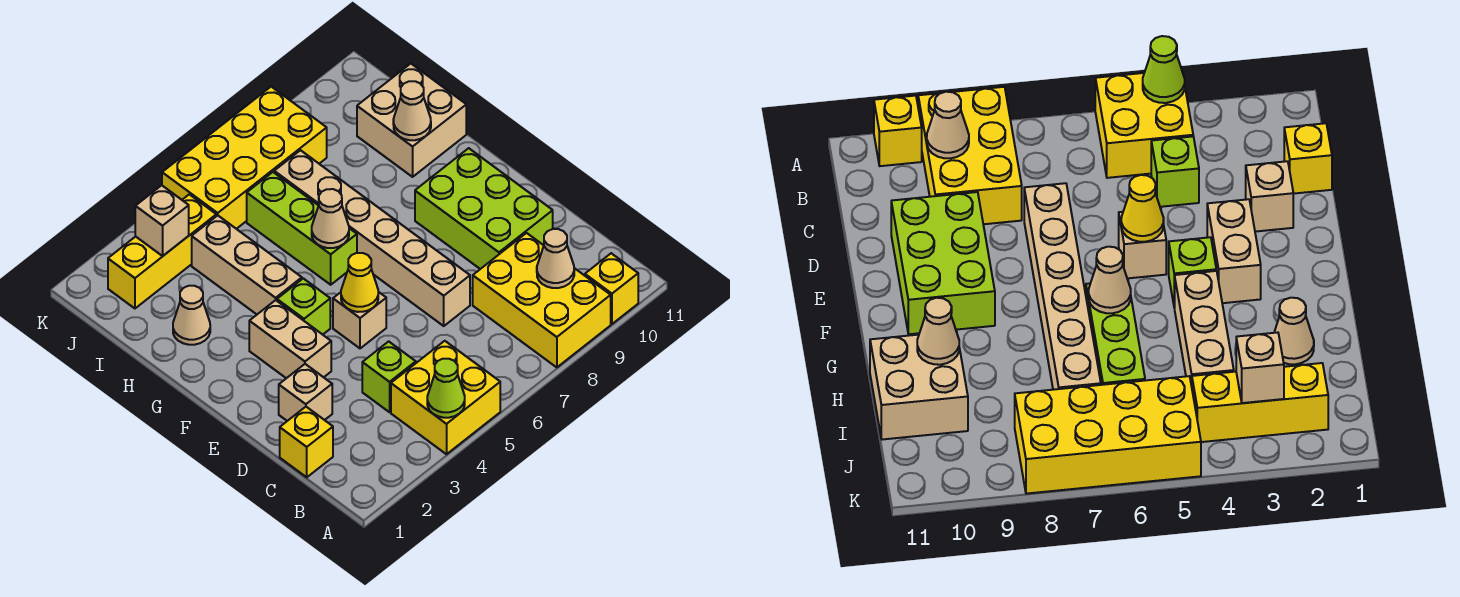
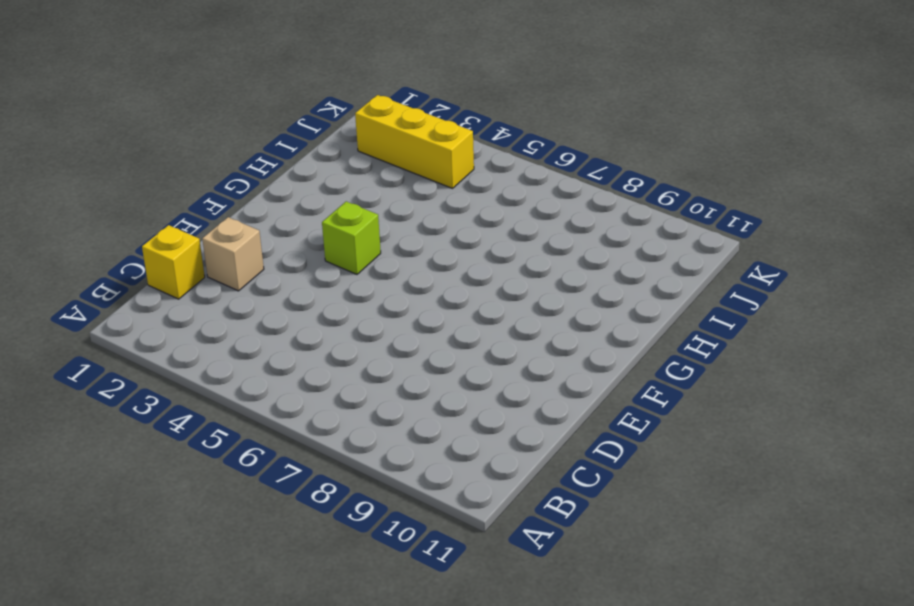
none -> yellow 2x2 brick [391,341,500,454]
none -> yellow 2x3 brick [473,233,611,367]
none -> yellow 1x1 brick [585,253,638,324]

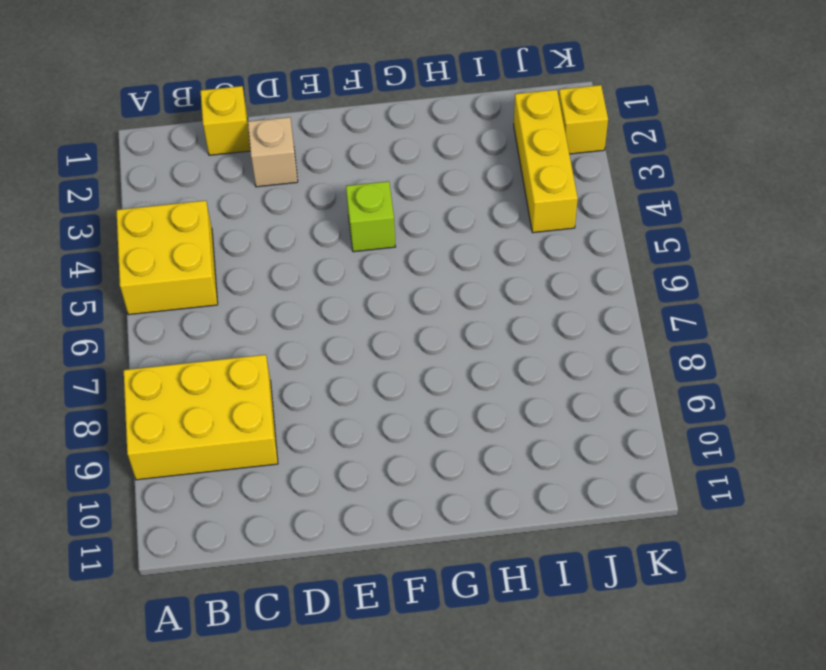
yellow 1x1 brick [559,85,608,154] -> yellow 1x1 brick moved to [585,253,638,324]
none -> lime 1x1 brick [362,341,416,412]
none -> tan 1x6 brick [274,150,470,326]
none -> lime 2x3 brick [415,148,553,269]

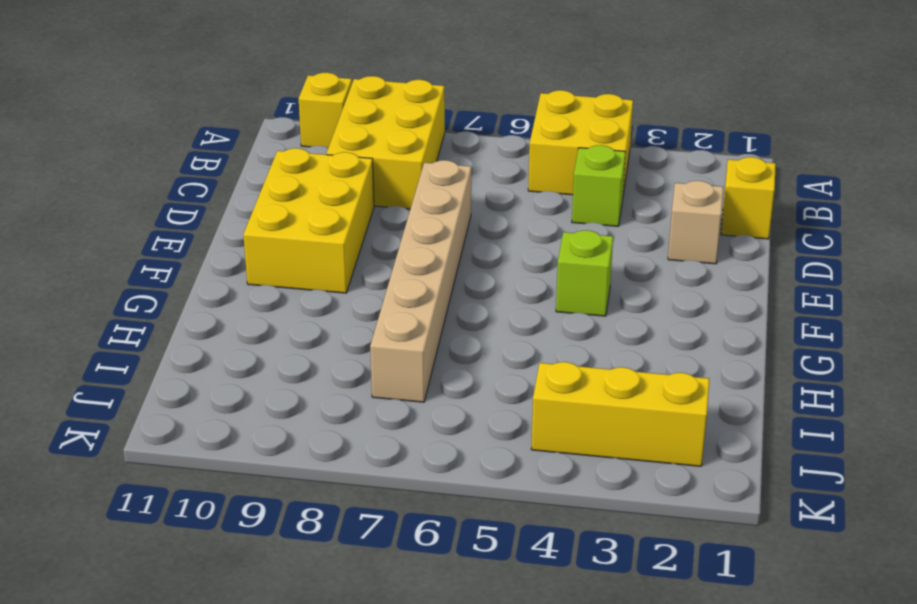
yellow 2x3 brick [243,148,374,293] -> lime 2x3 brick [415,148,553,269]
none -> tan 1x2 brick [249,300,331,378]
none -> tan 1x1 brick [333,292,386,348]
none -> tan 1x3 brick [192,215,302,314]

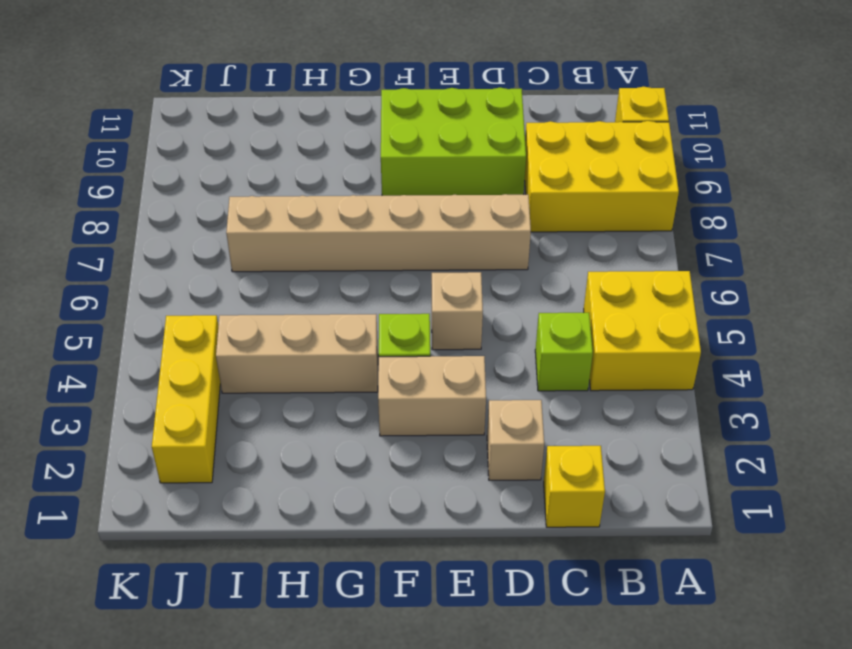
none -> lime 1x3 brick [247,172,357,285]
none -> tan 1x1 cone [173,286,210,345]
none -> tan 2x2 brick [357,64,466,177]

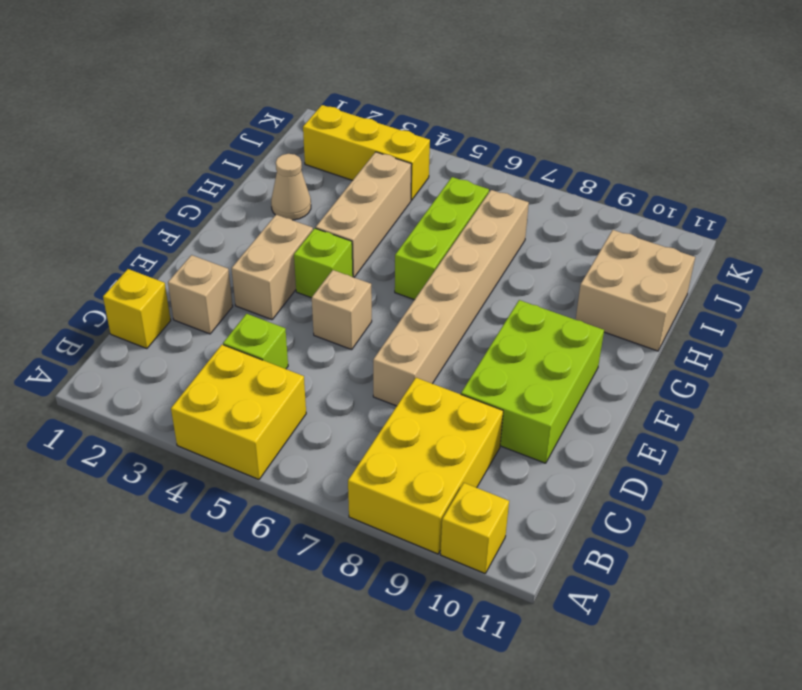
none -> yellow 2x4 brick [162,87,327,229]
none -> lime 1x1 cone [427,359,465,418]
none -> tan 1x1 cone [537,229,574,288]

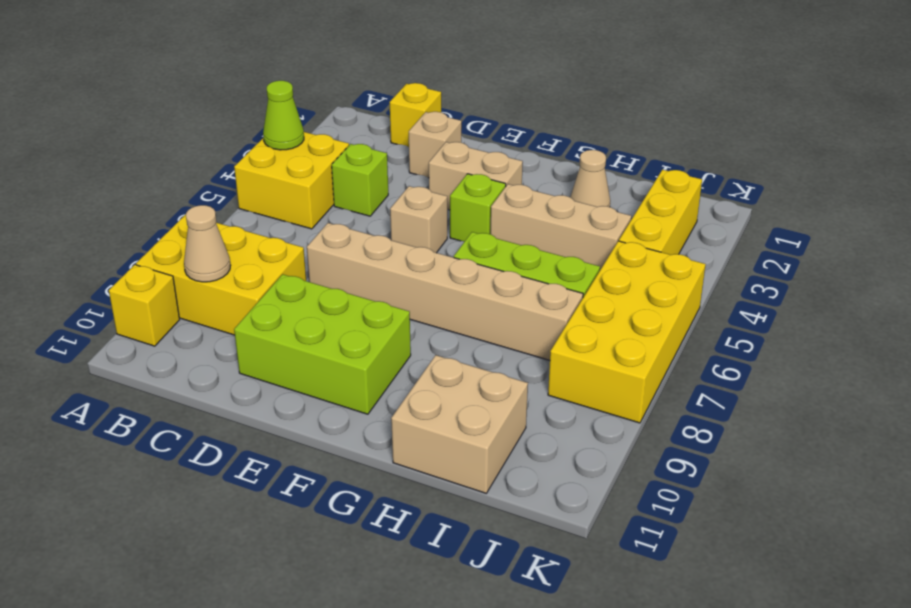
none -> yellow 1x1 cone [341,253,378,312]
none -> tan 1x1 cone [312,189,349,248]
none -> tan 1x1 cone [393,81,431,140]

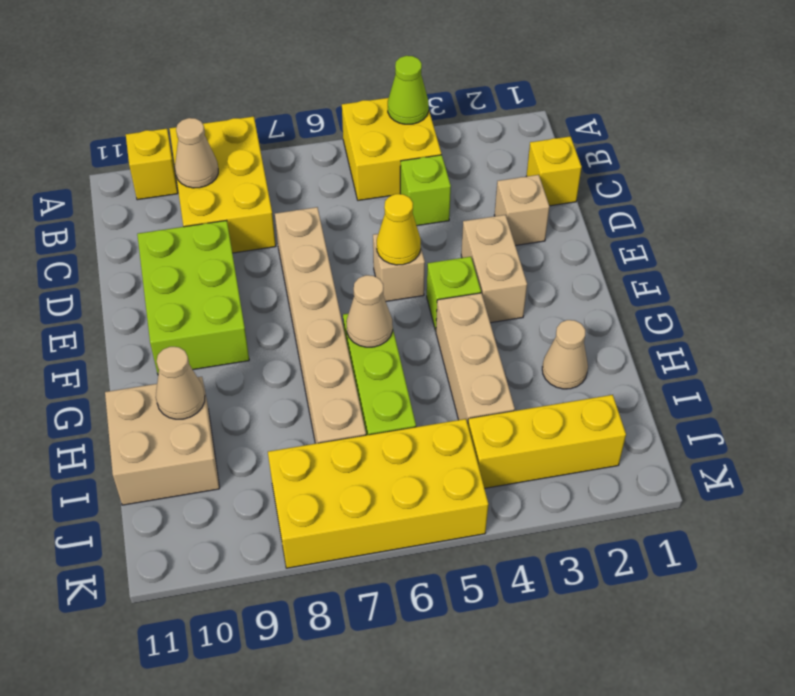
none -> tan 1x1 brick [135,185,189,256]

